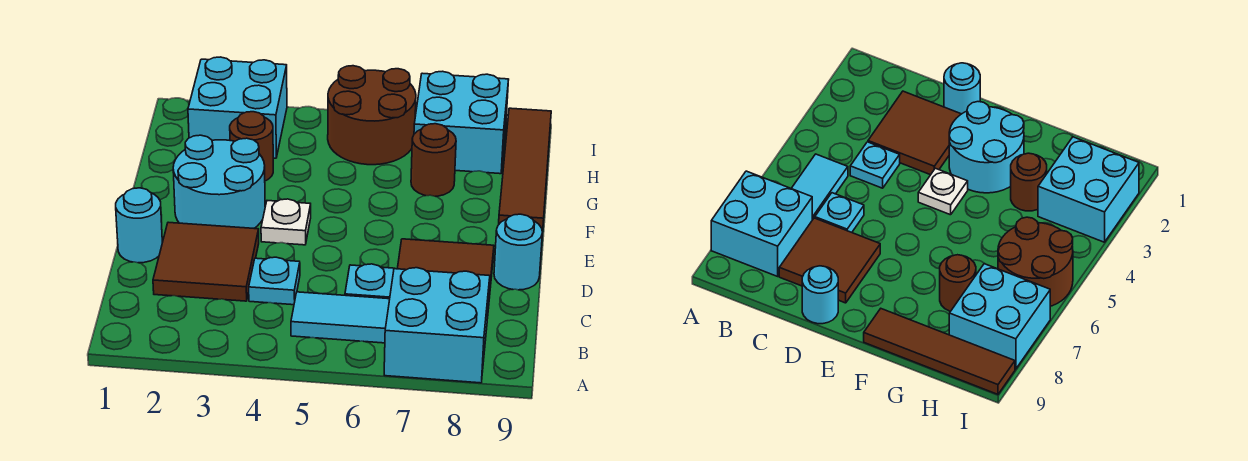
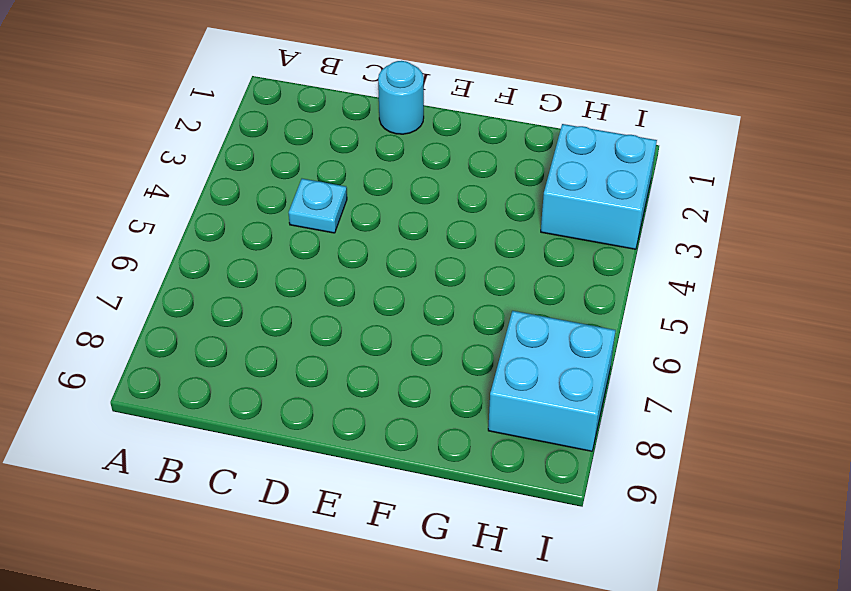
none -> cyan 2x2 brick [384,268,490,383]
none -> cyan 1x2 tile [291,292,390,343]
none -> brown 2x2 tile [153,222,259,301]

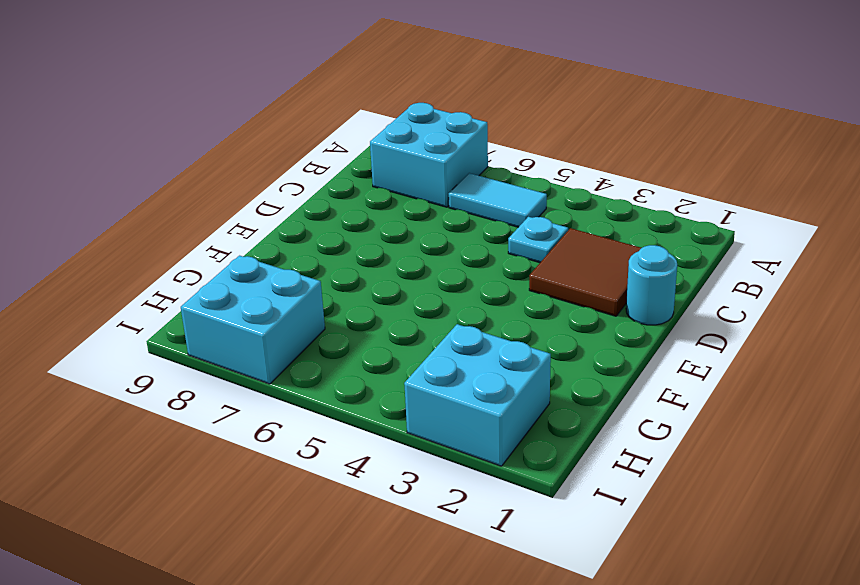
none -> cyan 1x1 plate [345,264,395,299]
none -> brown 2x2 tile [397,239,494,309]
none -> cyan 1x1 round brick [494,214,542,290]

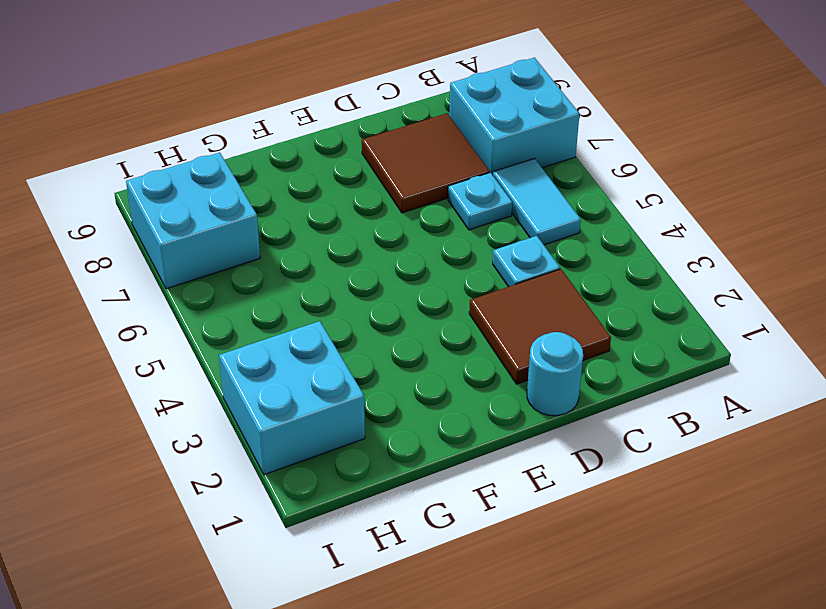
none -> cyan 1x1 round brick [494,214,542,290]
none -> cyan 2x2 round brick [173,135,265,228]
none -> white 1x1 plate [261,199,311,245]

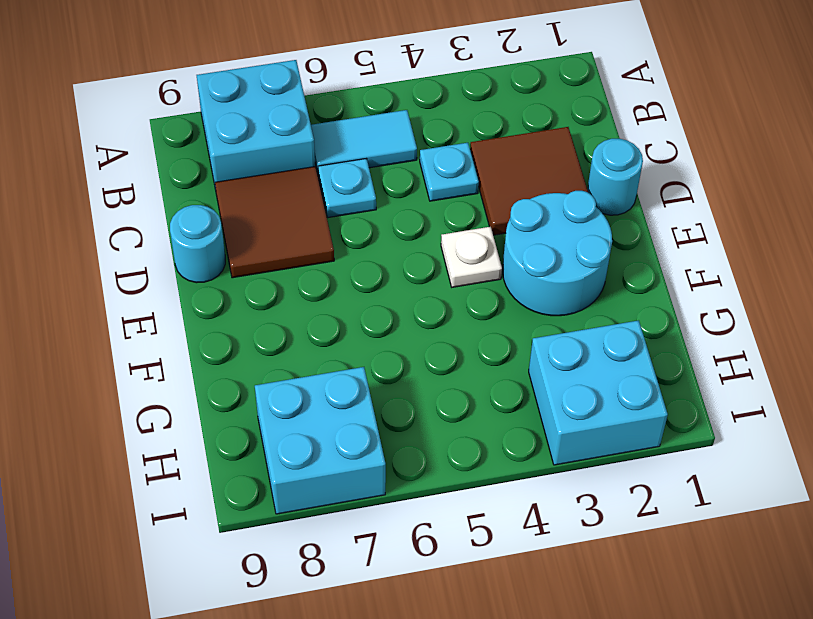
none -> brown 1x4 tile [499,108,551,232]
none -> brown 1x1 round brick [230,112,273,181]
none -> brown 1x1 round brick [411,124,456,196]

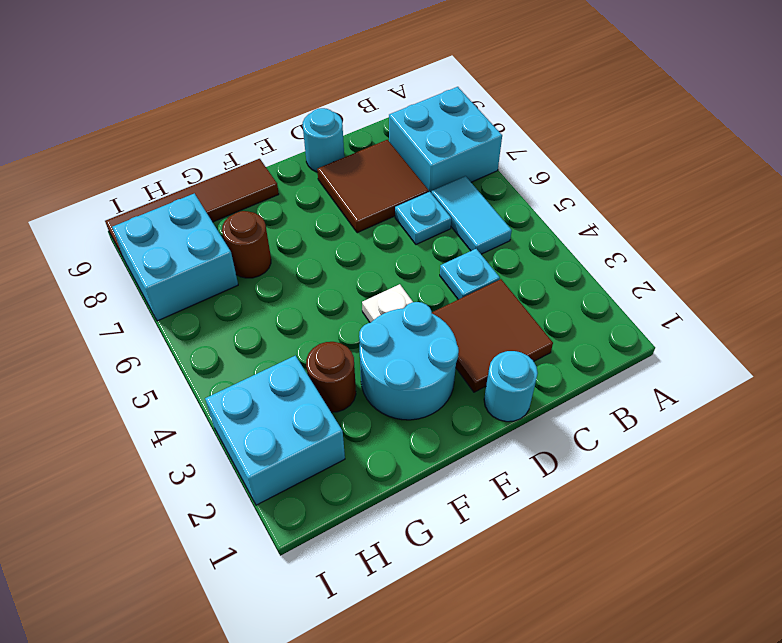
none -> brown 2x2 round brick [328,66,416,165]

